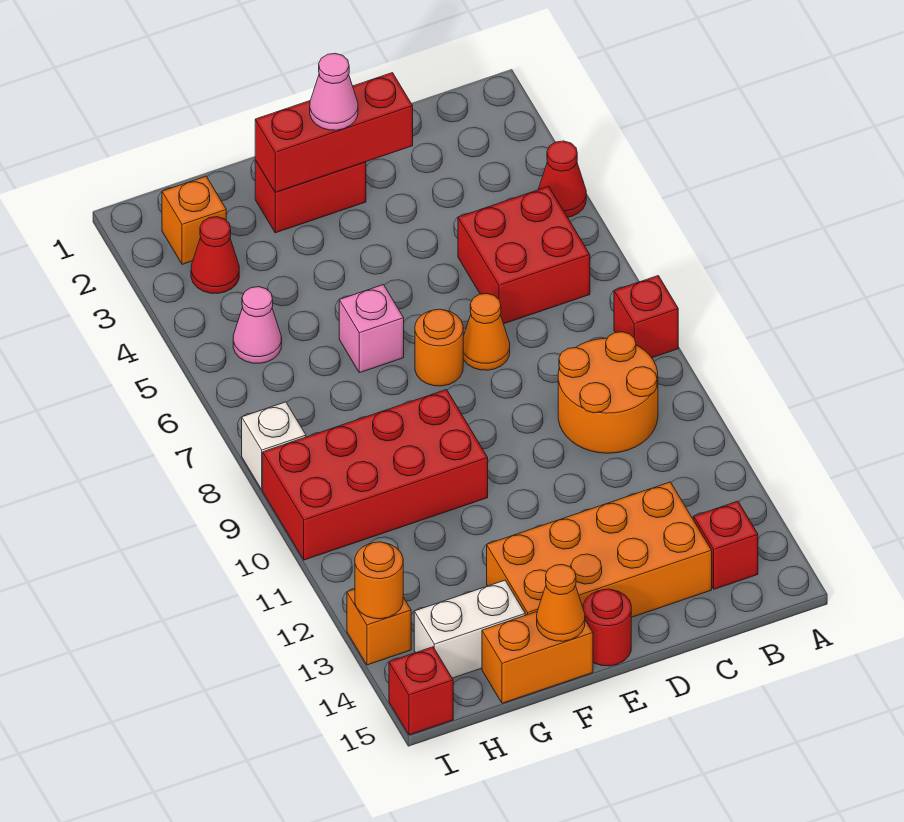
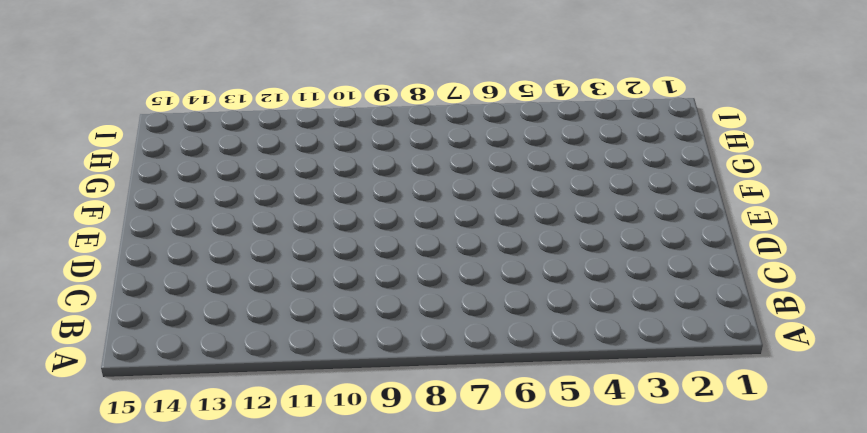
none -> red 1x1 cone [538,141,586,217]
none -> red 1x1 brick [614,276,678,358]
none -> red 2x2 brick [458,186,590,324]

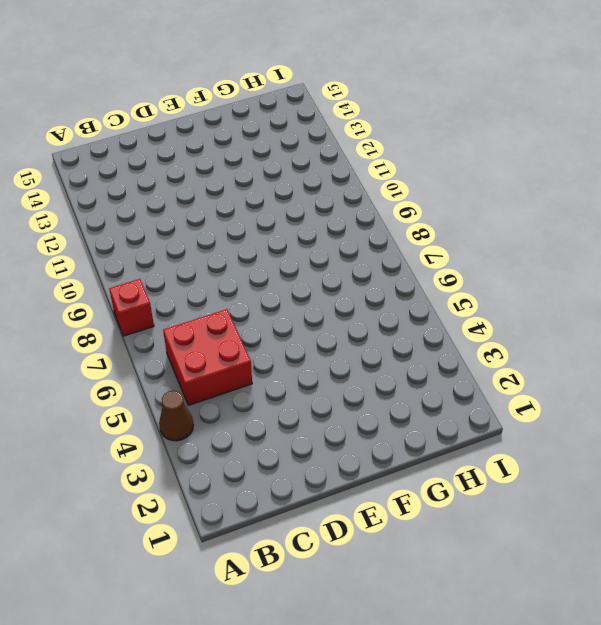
brown 1x1 cone [159,391,193,441] -> red 1x1 cone [538,141,586,217]
none -> orange 2x2 round brick [558,332,658,453]
none -> red 1x1 brick [694,501,758,589]
none -> orange 2x4 brick [487,482,712,617]

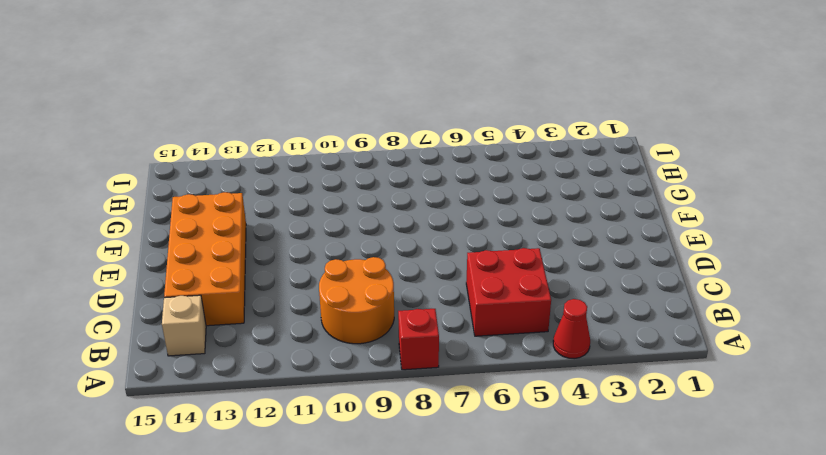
tan 1x1 brick [162,295,206,356] -> red 1x1 brick [694,501,758,589]
none -> orange 1x1 cone [463,294,510,370]
none -> red 1x2 brick [255,160,366,233]
none -> orange 1x1 round brick [415,309,463,386]

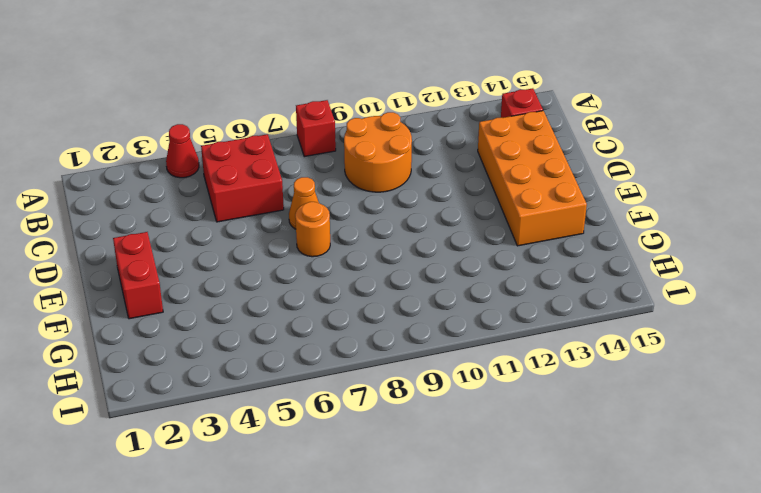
none -> red 1x1 round brick [583,589,631,666]
none -> pink 1x1 brick [339,285,404,373]
none -> red 2x4 brick [263,390,488,560]

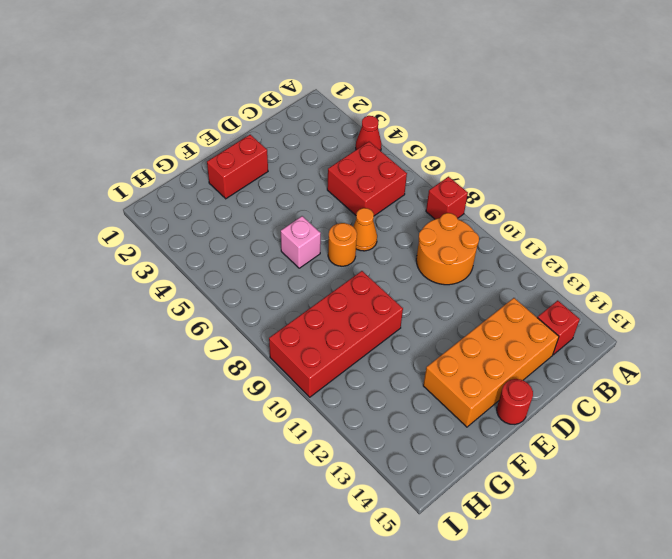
none -> orange 1x2 brick [482,612,593,703]
none -> white 1x2 brick [414,580,525,678]
none -> orange 1x1 brick [162,176,226,264]

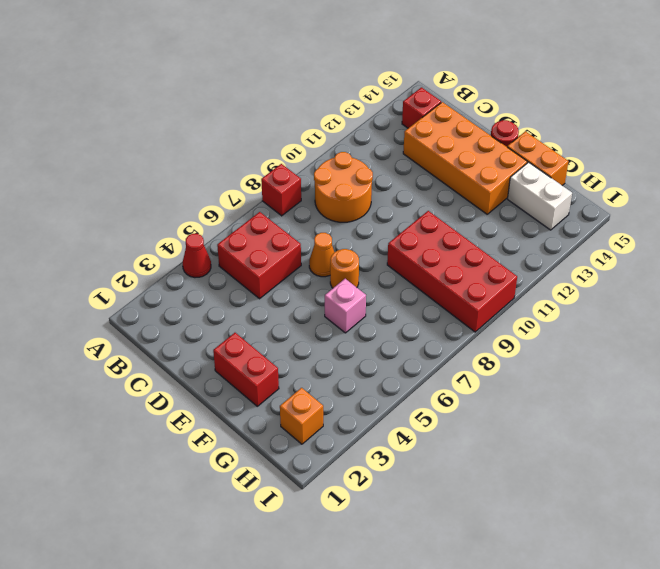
none -> red 1x1 cone [191,217,239,294]
none -> pink 1x1 cone [233,287,282,363]
none -> white 1x1 brick [242,402,306,490]

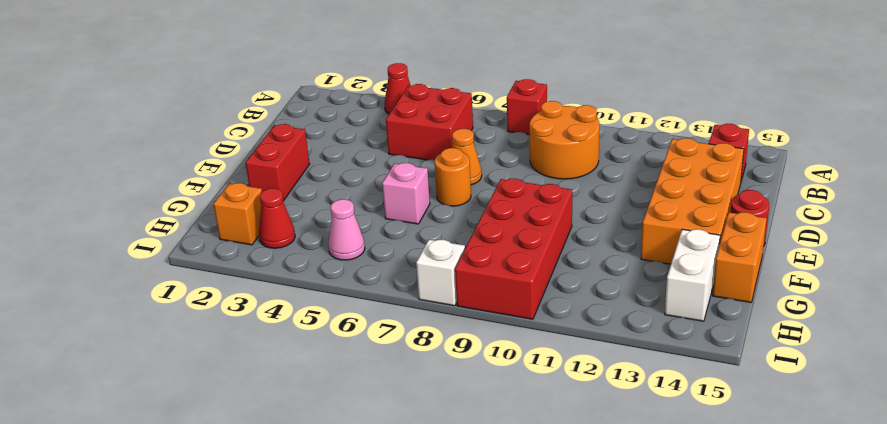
none -> orange 1x1 brick [347,589,411,665]
none -> red 1x1 brick [389,647,453,735]
none -> red 1x3 brick [255,73,413,192]

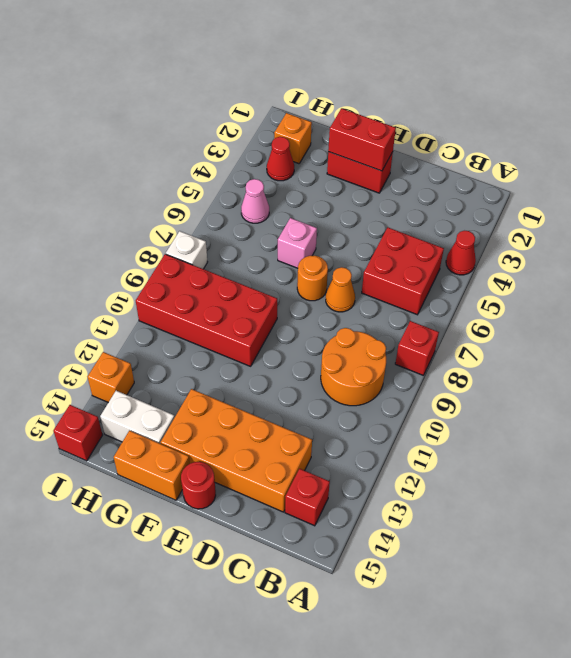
red 1x2 brick [328,108,396,171] -> red 1x3 brick [255,73,413,192]
none -> orange 1x1 cone [537,565,585,641]
none -> orange 1x1 round brick [355,542,403,619]
none -> pink 1x1 cone [310,53,358,130]

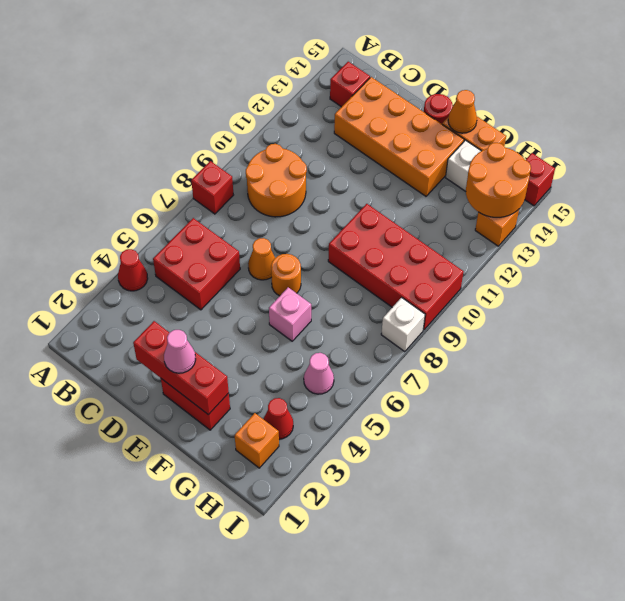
orange 2x2 round brick [466,143,531,217] -> orange 1x1 round brick [355,542,403,619]

